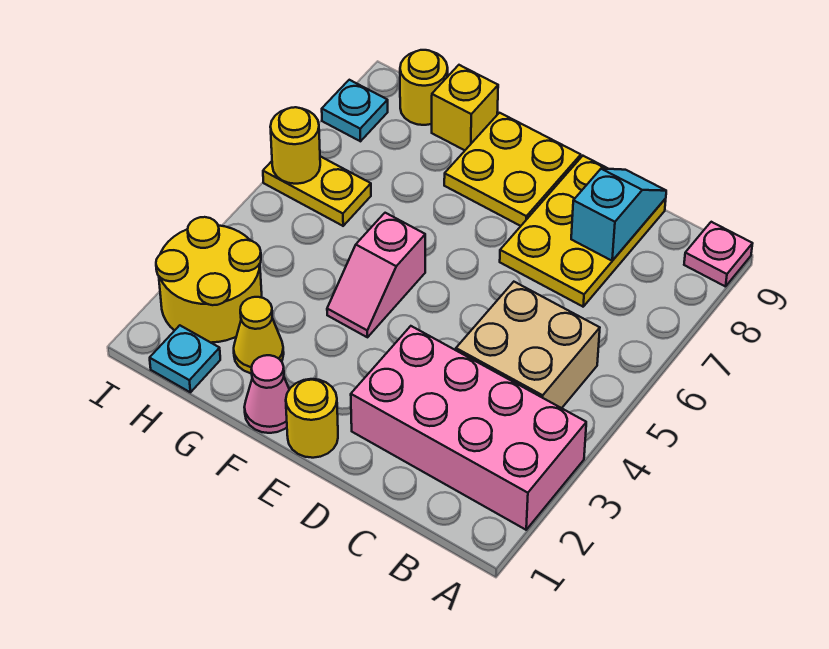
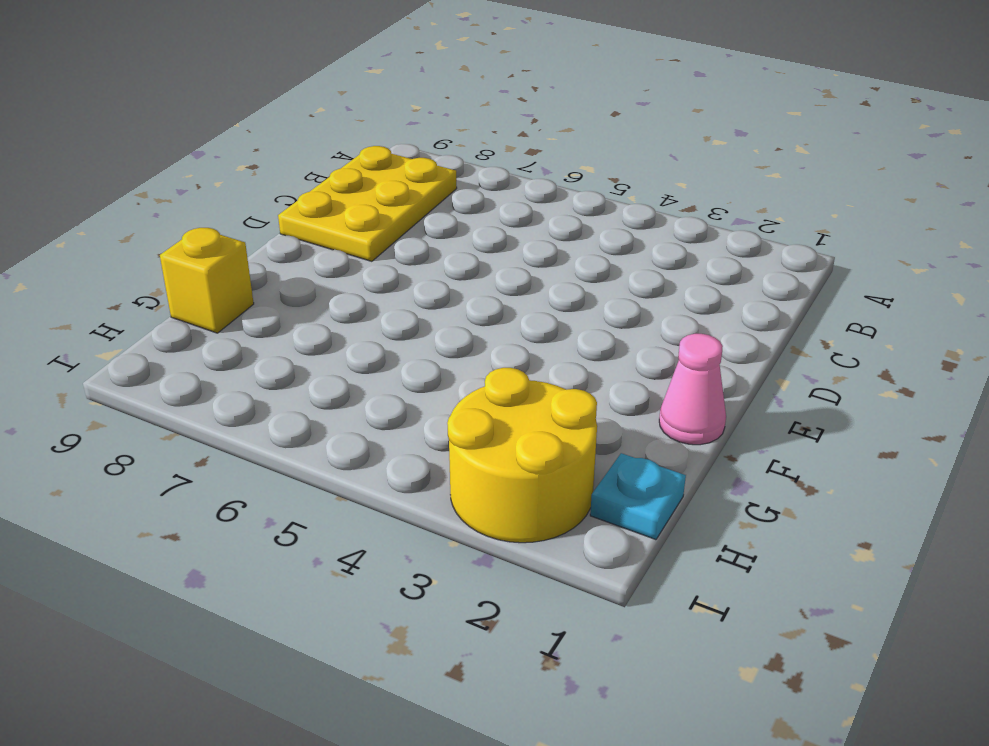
yellow 2x3 plate [278,146,457,261] -> yellow 2x3 plate turned to [500,156,666,307]
none -> pink 2x4 brick [351,326,586,530]
none -> pink 1x1 plate [684,222,753,287]
none -> tan 2x2 brick [456,282,600,408]

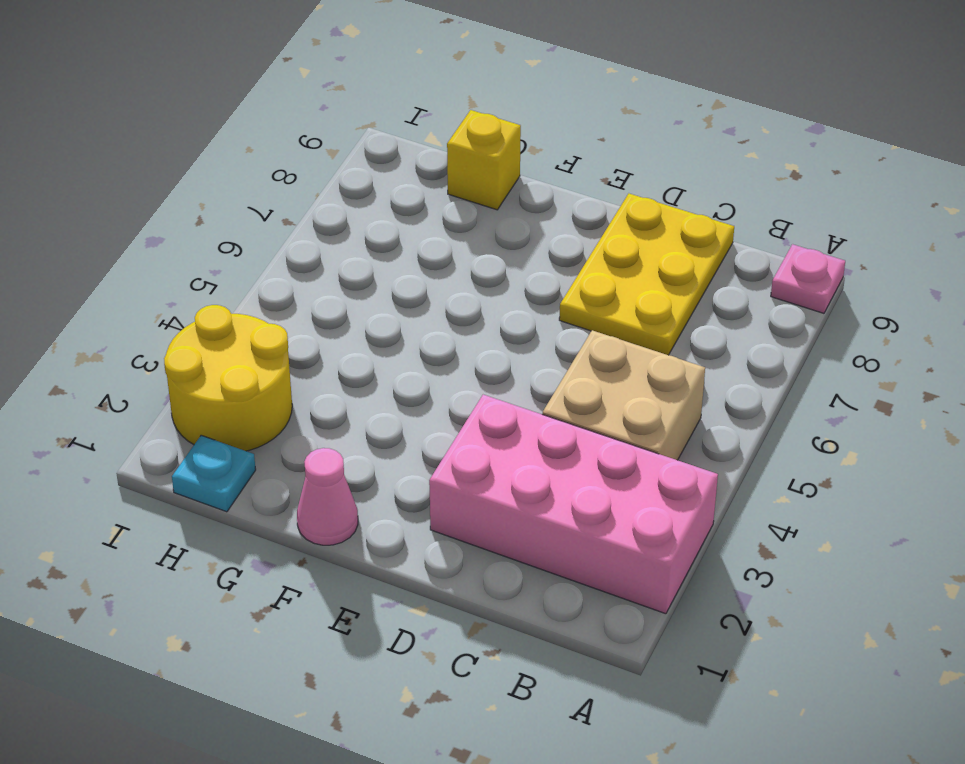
none -> yellow 1x1 round brick [286,379,338,458]
none -> yellow 2x2 plate [444,113,581,226]
none -> pink 1x2 slope [327,213,425,337]

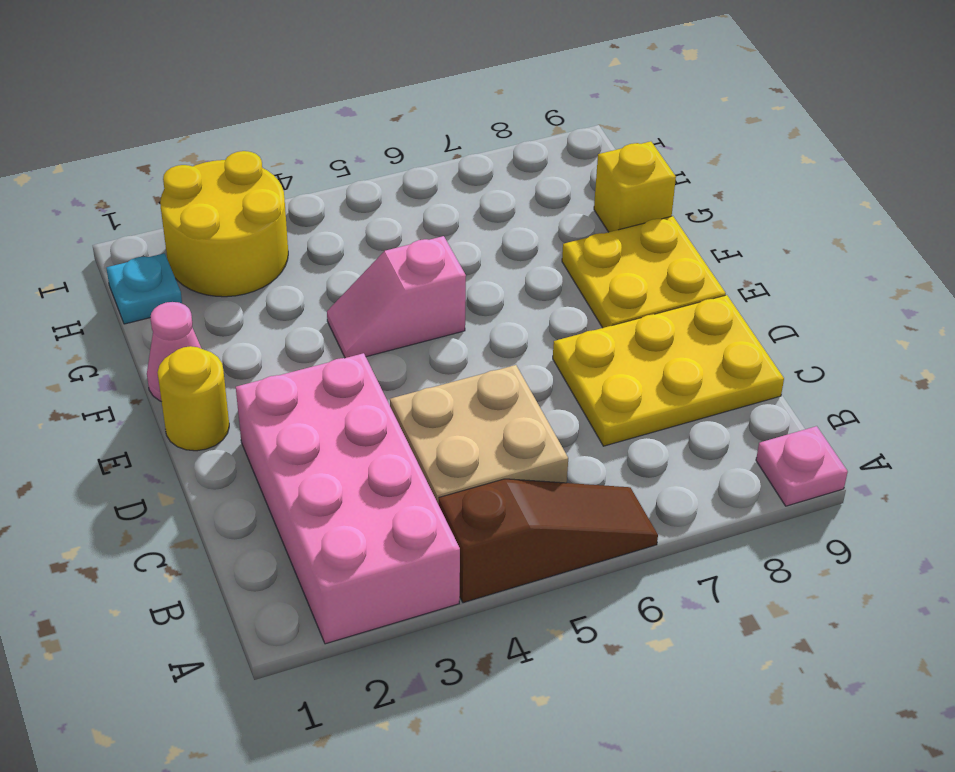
brown 1x3 slope [439,479,658,603] -> none
none -> yellow 1x1 cone [234,297,284,374]
none -> yellow 1x2 plate [263,156,371,226]
none -> yellow 1x1 round brick [400,50,448,125]

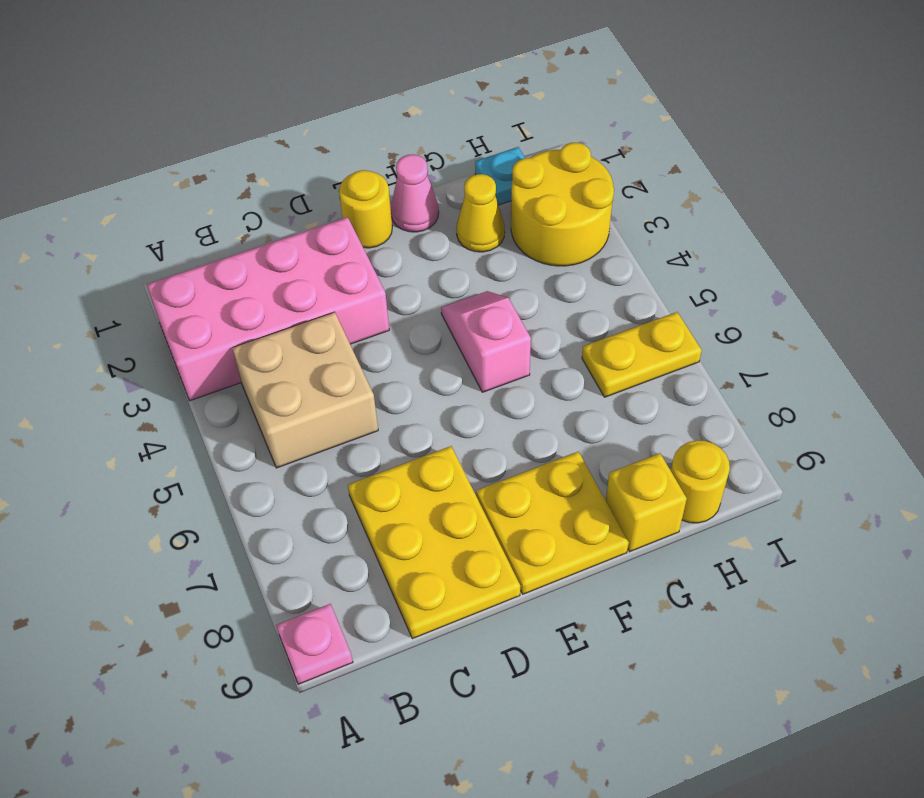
none -> cyan 1x1 plate [322,80,388,141]
none -> cyan 1x2 slope [571,169,666,261]
none -> yellow 1x1 round brick [270,107,320,184]

